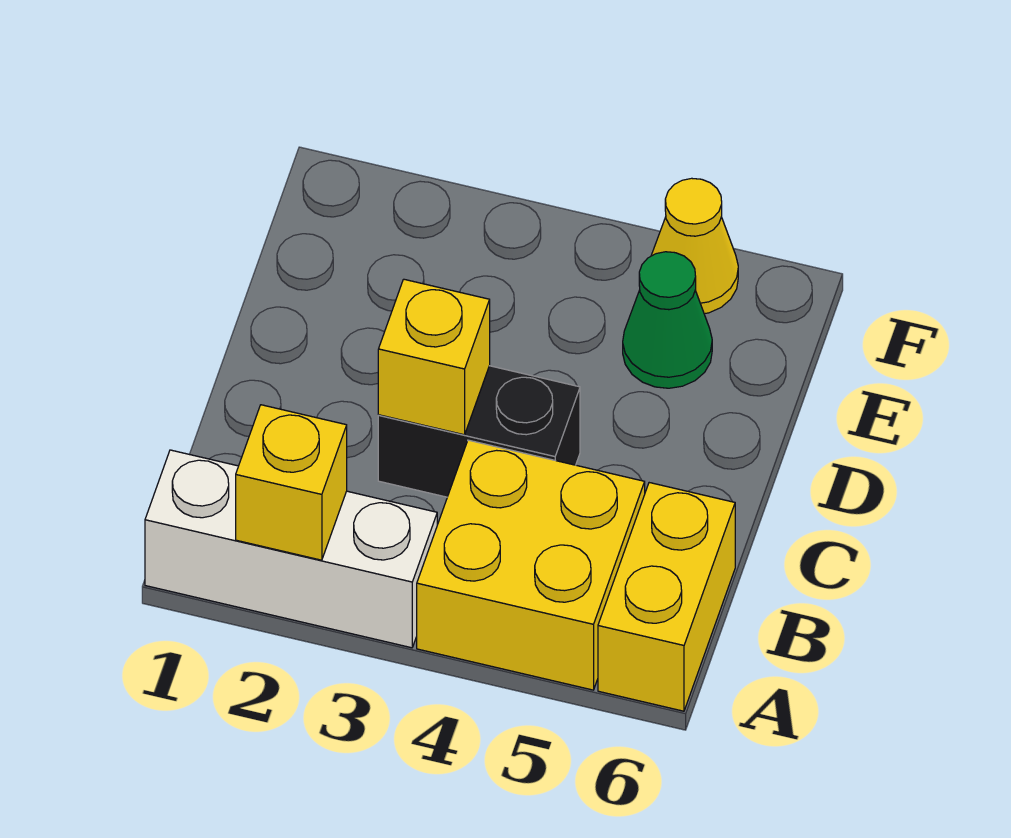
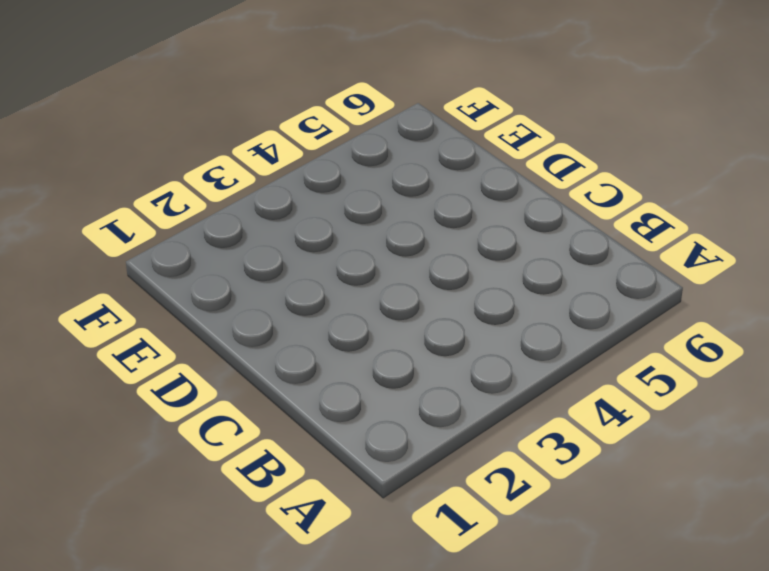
none -> white 1x3 brick [145,450,437,648]
none -> yellow 2x2 brick [417,440,645,690]

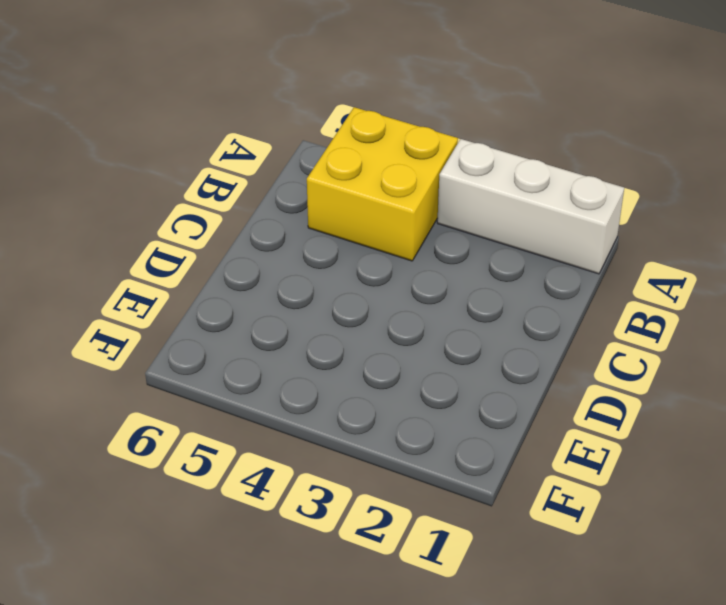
none -> yellow 1x2 brick [598,483,735,711]
none -> black 1x2 brick [378,366,580,497]

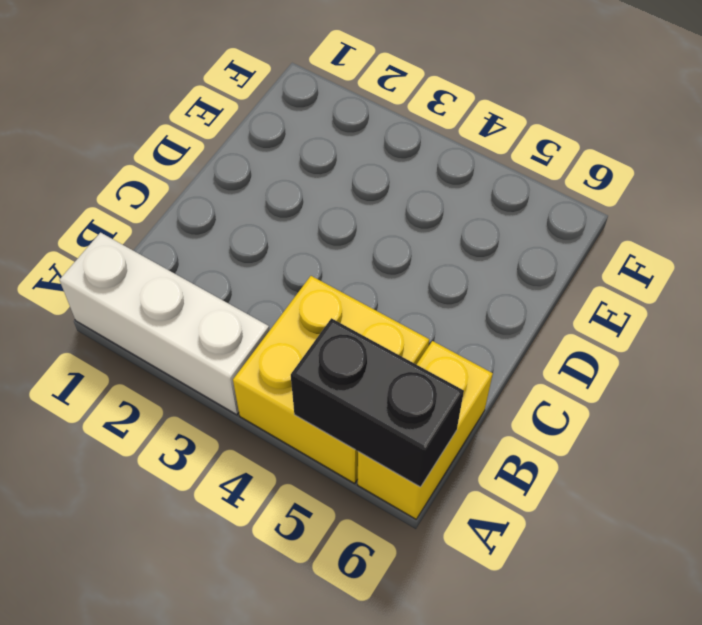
black 1x2 brick [291,318,464,487] -> black 1x2 brick moved to [378,366,580,497]
none -> green 1x1 cone [623,252,712,388]
none -> yellow 1x1 cone [651,178,738,314]

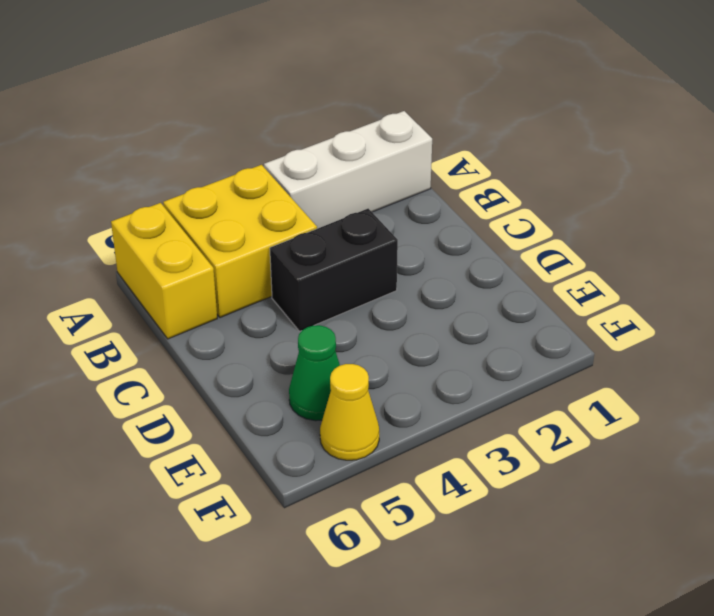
none -> yellow 1x1 brick [236,405,347,560]
none -> yellow 1x1 brick [378,279,490,435]

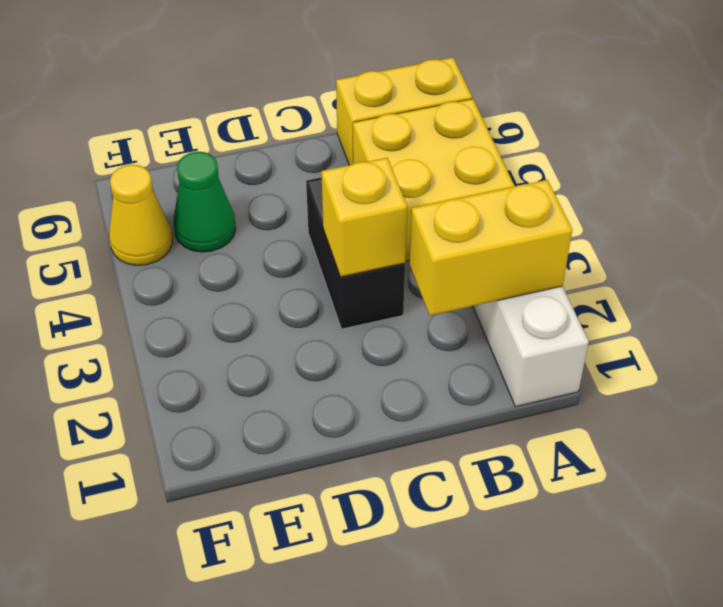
yellow 1x2 brick [409,180,572,315] -> yellow 1x1 brick [236,405,347,560]

